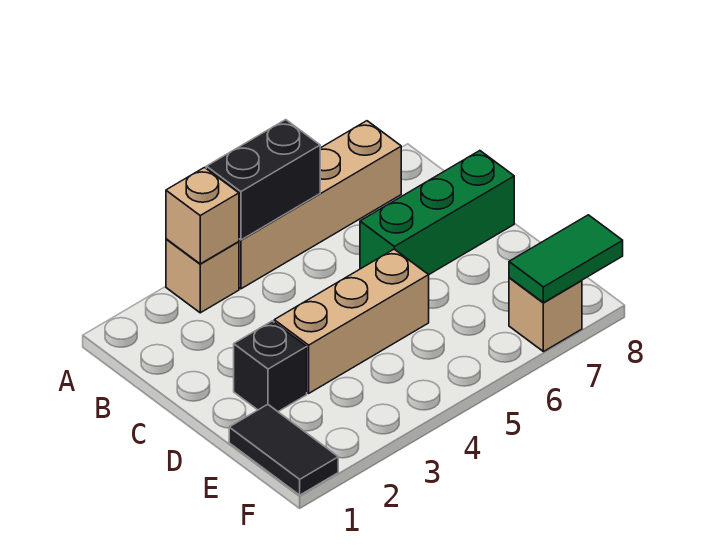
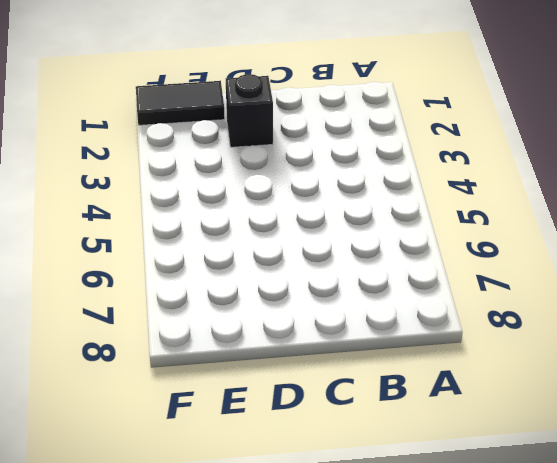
none -> tan 1x1 brick [166,239,239,313]
none -> tan 1x4 brick [239,121,401,289]

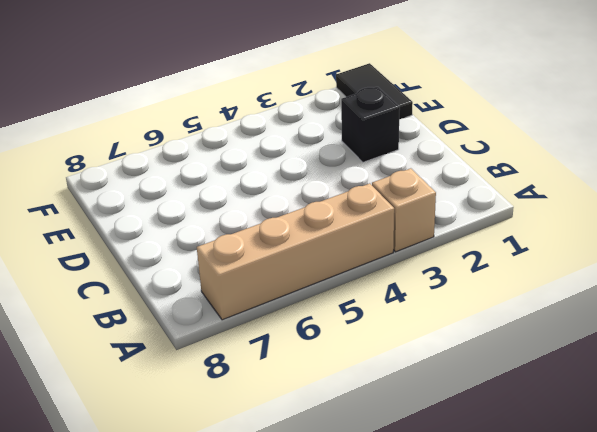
none -> green 1x3 brick [360,151,514,275]
none -> tan 1x3 brick [274,249,429,393]

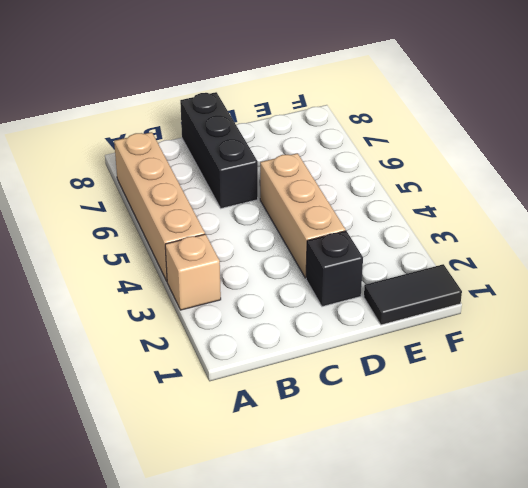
black 1x3 brick [180,92,258,208] -> green 1x3 brick [360,151,514,275]
none -> tan 1x1 brick [509,278,582,352]
none -> tan 1x1 brick [166,168,239,264]

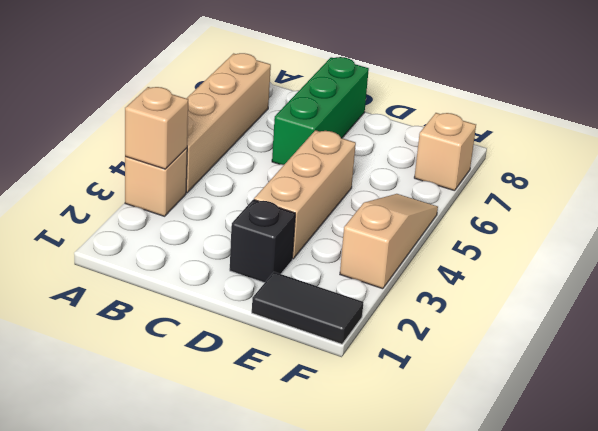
tan 1x3 slope [340,194,438,289] -> none
none -> black 1x2 brick [206,120,320,240]
none -> green 1x2 tile [509,215,623,303]

